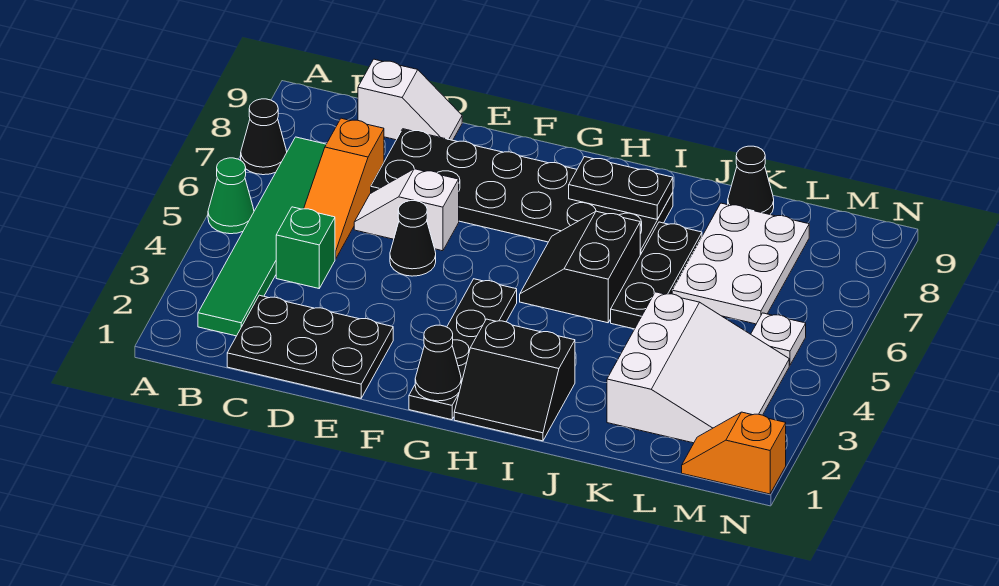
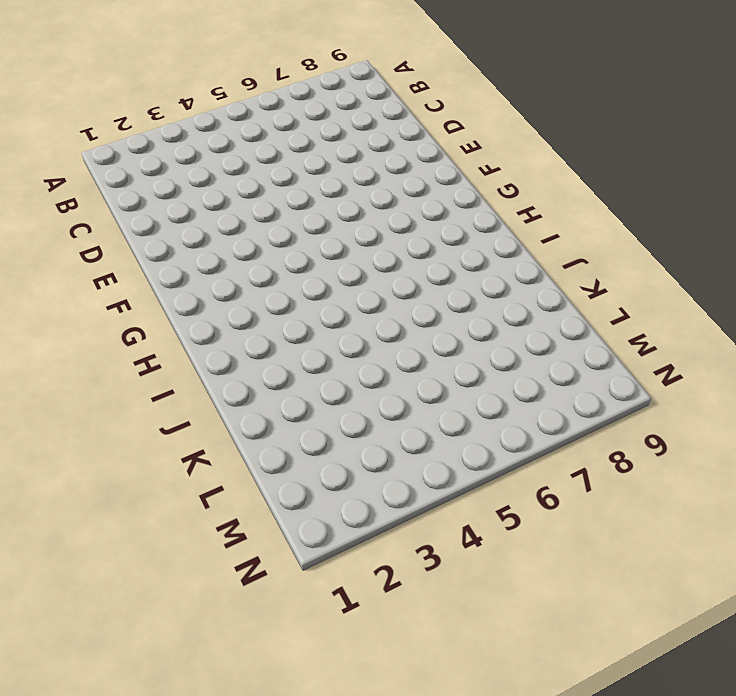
none -> green 1x1 cone [208,158,254,234]
none -> black 1x1 cone [241,99,287,175]
none -> green 1x6 tile [198,137,326,336]

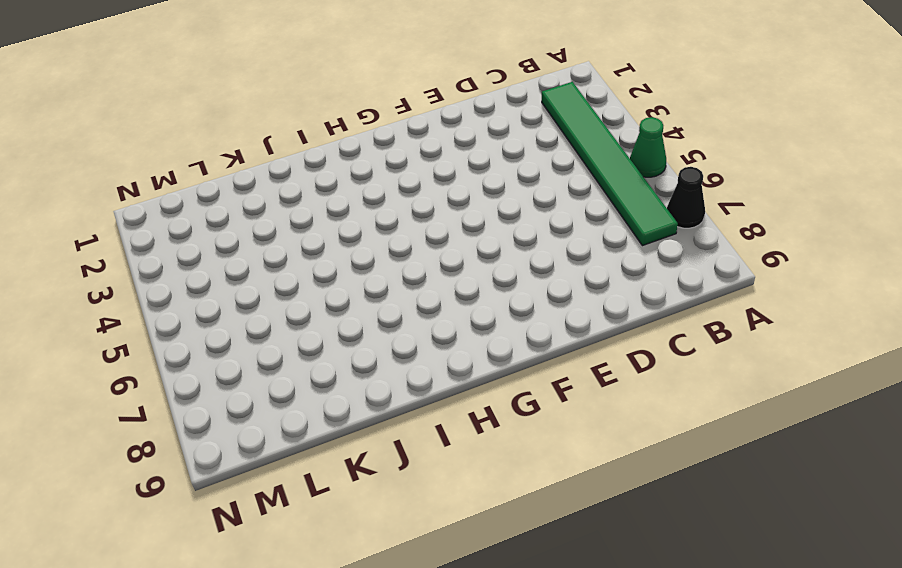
none -> black 2x3 plate [227,295,393,398]
none -> green 1x1 brick [276,207,335,288]
none -> orange 1x3 slope [304,118,384,259]

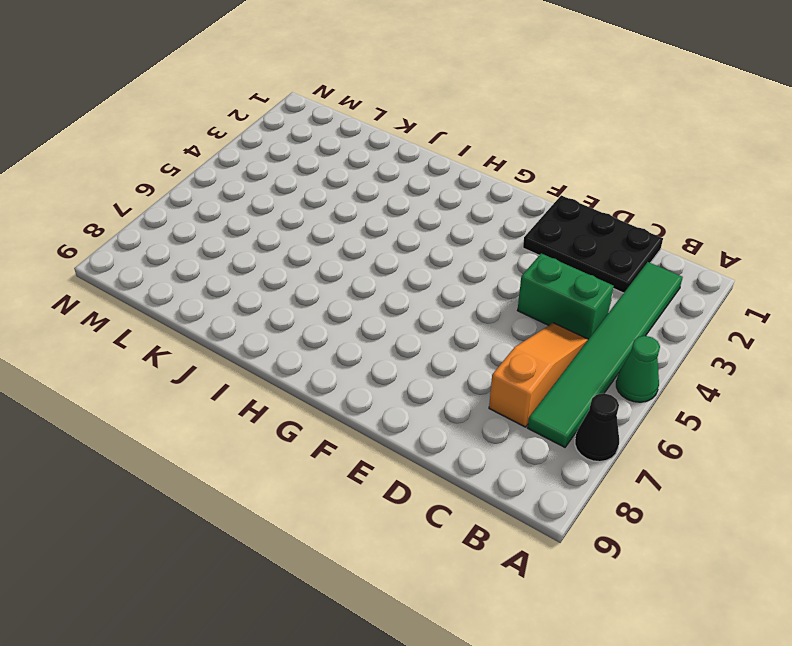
green 1x2 brick [518,253,614,339] -> green 1x1 brick [276,207,335,288]
none -> white 1x2 slope [358,59,462,140]
none -> white 1x2 slope [354,169,459,251]
none -> black 2x6 plate [371,129,673,255]

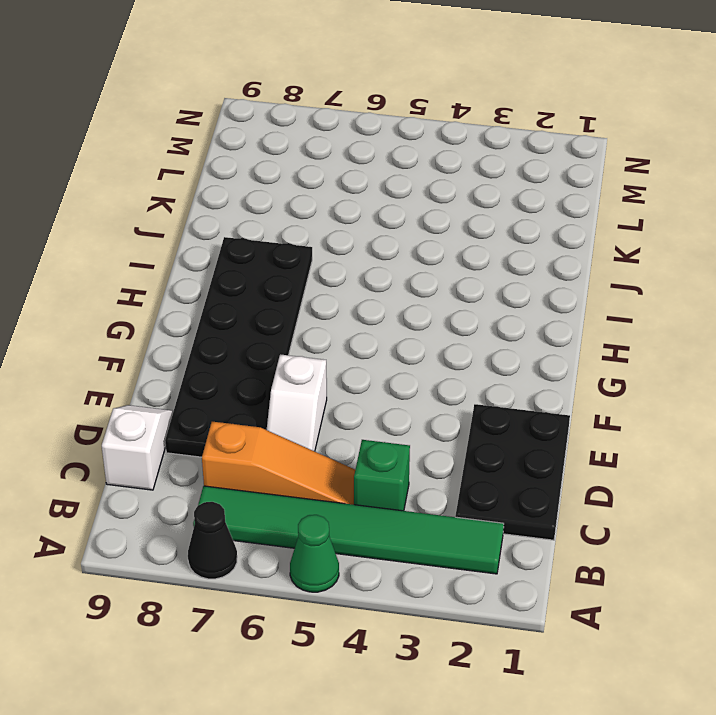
none -> black 1x1 cone [390,201,436,276]
none -> black 1x4 plate [409,279,517,420]
none -> black 2x2 slope [454,319,575,441]

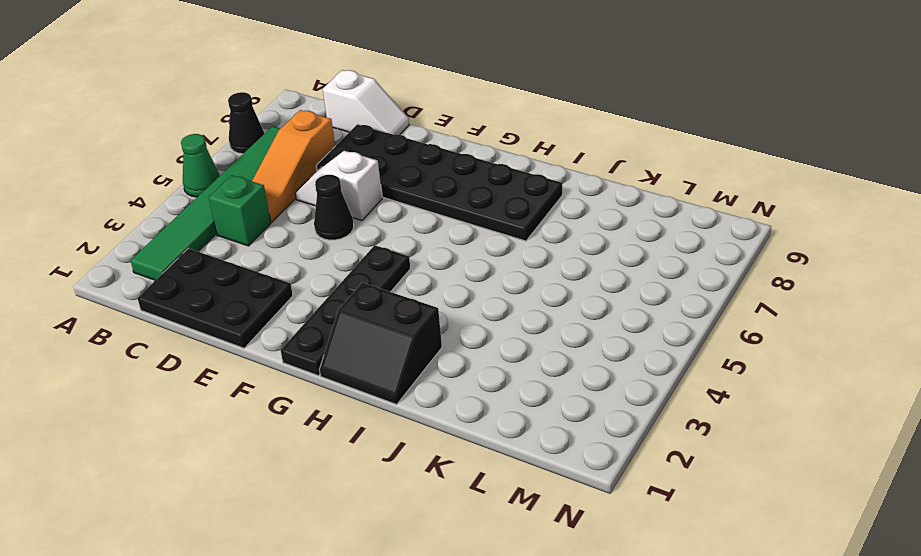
none -> black 2x2 slope [520,211,640,323]
none -> black 1x3 plate [611,222,702,329]
none -> white 3x3 slope [607,292,789,443]

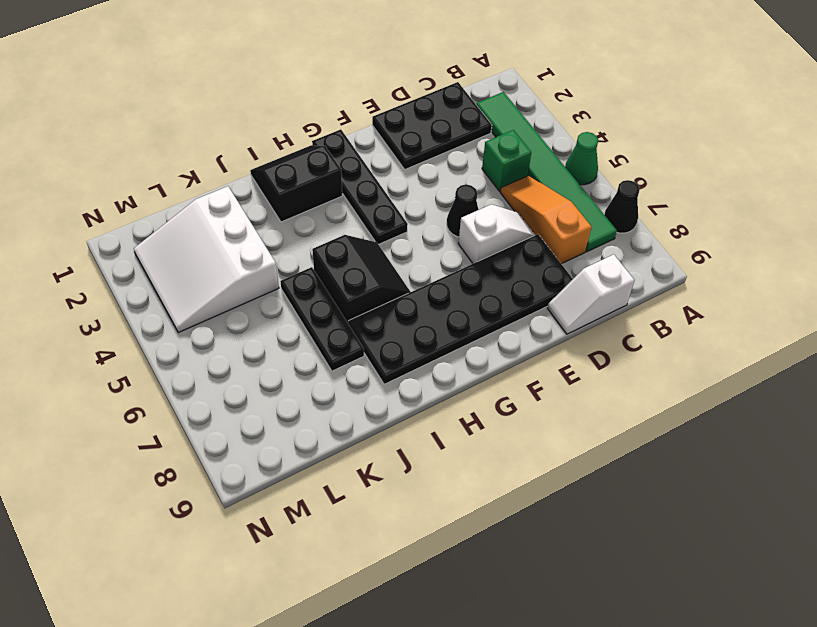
none -> white 2x3 plate [672,203,809,324]
none -> black 1x1 cone [728,146,774,214]
none -> orange 1x2 slope [682,412,786,494]

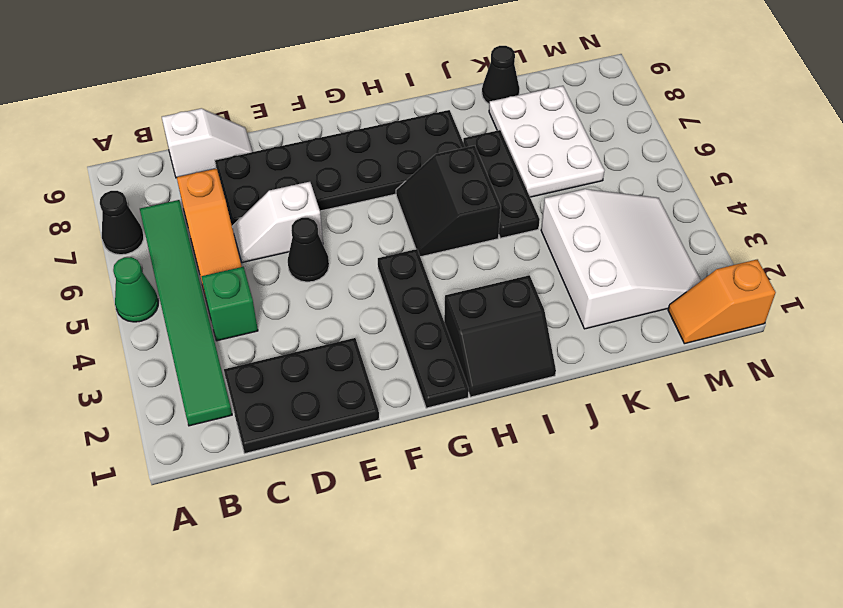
none -> white 1x1 plate [751,313,806,365]
none -> black 1x1 cone [415,325,461,401]
none -> black 1x2 plate [569,157,673,219]

